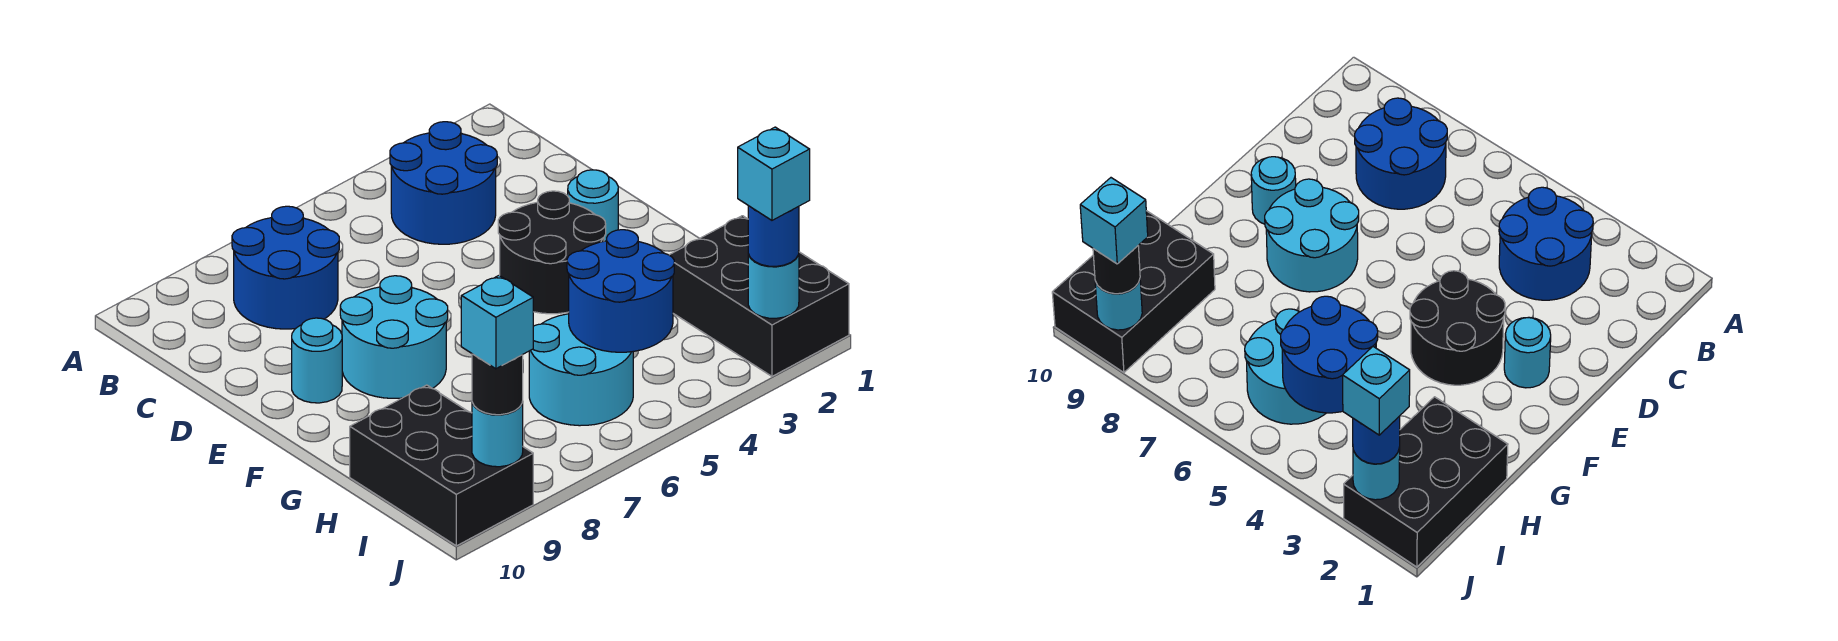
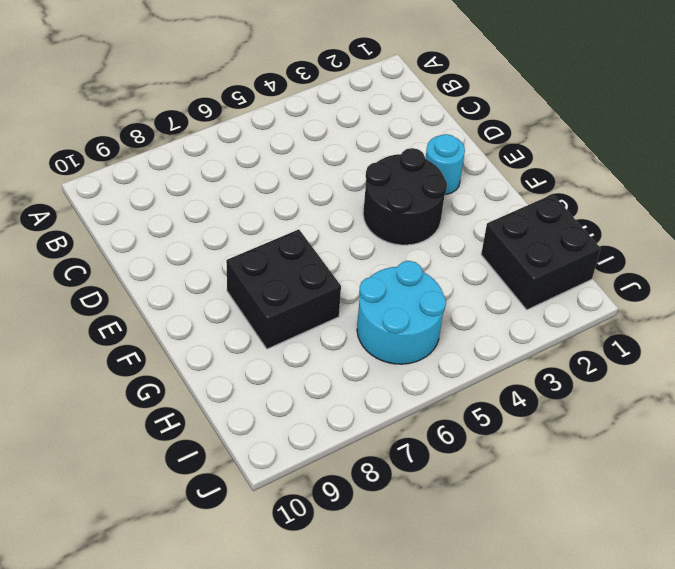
black 2x2 brick [226,229,341,349] -> cyan 2x2 round brick [340,276,448,398]
black 2x2 brick [481,194,601,310] -> black 2x3 brick [670,216,849,376]
none -> blue 2x2 round brick [390,122,497,244]
none -> blue 2x2 round brick [232,206,339,329]
none -> cyan 1x1 round brick [292,318,342,403]

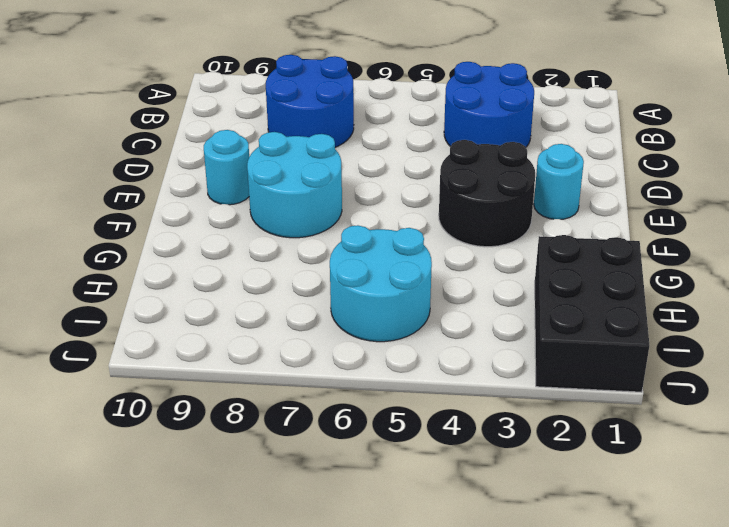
none -> black 2x3 brick [350,385,533,546]
none -> blue 2x2 round brick [567,230,674,352]
none -> cyan 1x1 round brick [748,254,799,318]

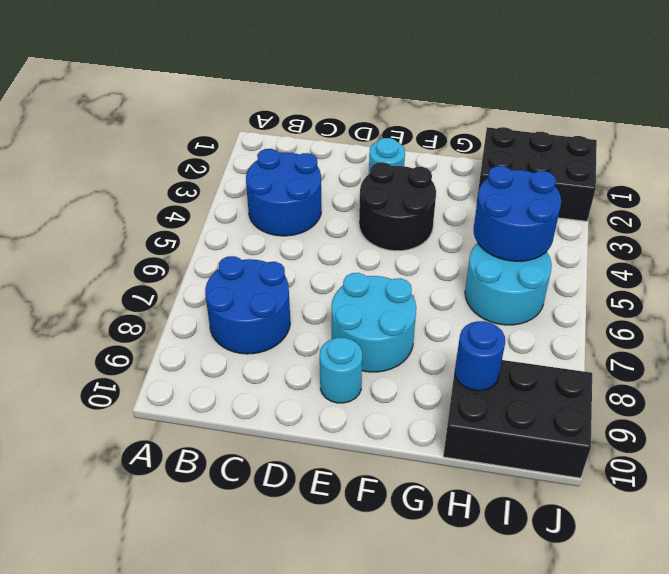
blue 1x1 round brick [455,321,505,391] -> blue 1x1 round brick moved to [748,206,799,266]
none -> cyan 1x1 round brick [748,254,799,318]
none -> cyan 1x1 round brick [472,402,523,467]
none -> black 1x1 round brick [472,354,523,415]

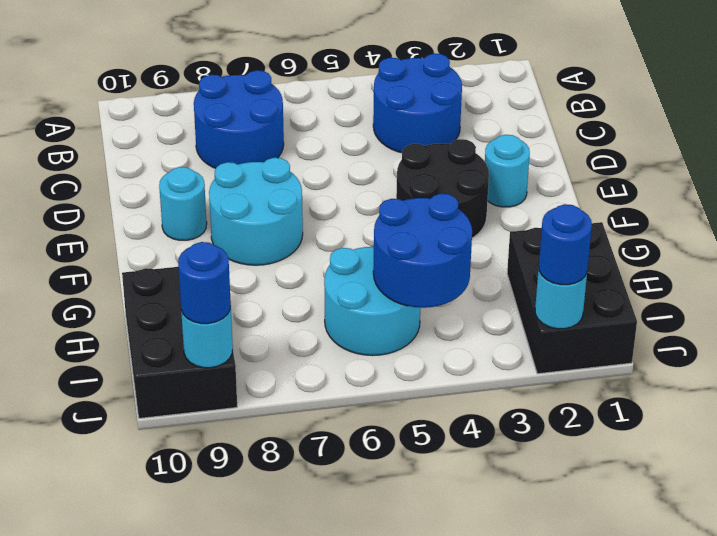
blue 1x1 round brick [178,242,231,324] -> black 1x1 round brick [472,354,523,415]
none -> cyan 1x1 brick [738,127,810,220]
none -> cyan 1x1 brick [461,275,533,369]

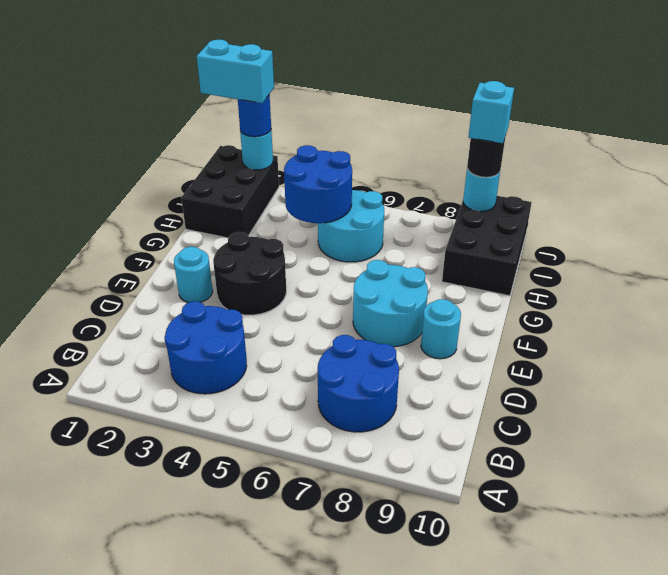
cyan 1x2 brick [197,40,274,103] -> cyan 1x1 brick [738,127,810,220]

